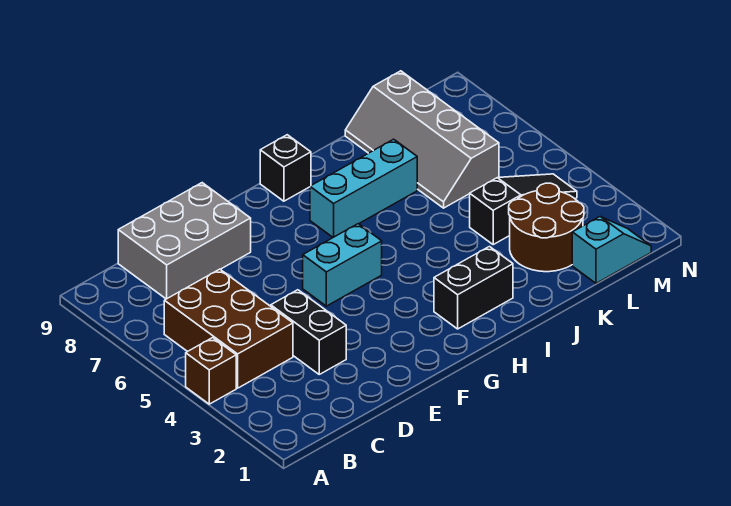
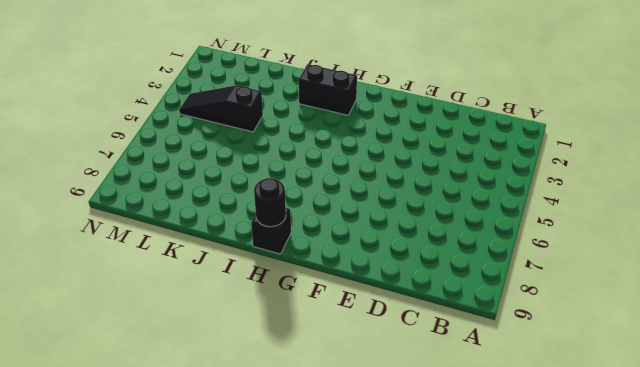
black 1x1 round brick [254,178,286,227] -> none
none -> brown 1x1 brick [186,338,236,404]
none -> brown 2x3 brick [164,269,293,388]
none -> grey 2x3 brick [118,183,251,299]

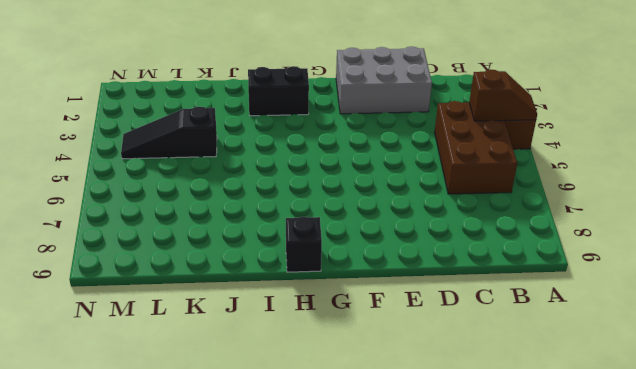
brown 1x2 slope [469,70,537,121] -> none
grey 2x3 brick [336,47,432,114] -> grey 2x3 brick moved to [118,183,251,299]
none -> black 1x2 brick [271,290,346,374]
none -> cyan 1x2 brick [303,224,382,306]
none -> cyan 1x3 brick [310,139,417,237]

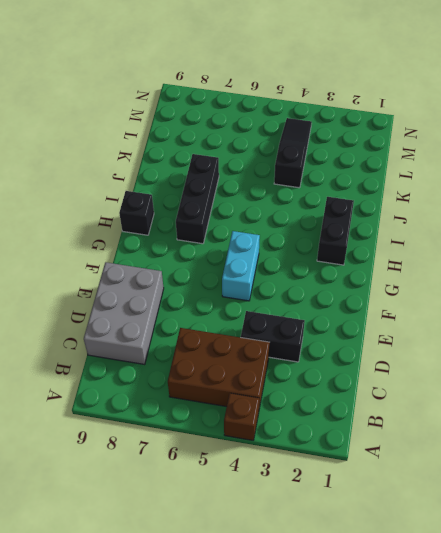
black 1x3 brick [176,154,219,244] -> cyan 1x3 brick [310,139,417,237]
none -> brown 2x2 round brick [509,183,584,272]
none -> grey 2x4 slope [345,71,499,208]
none -> cyan 1x2 slope [572,217,651,283]

